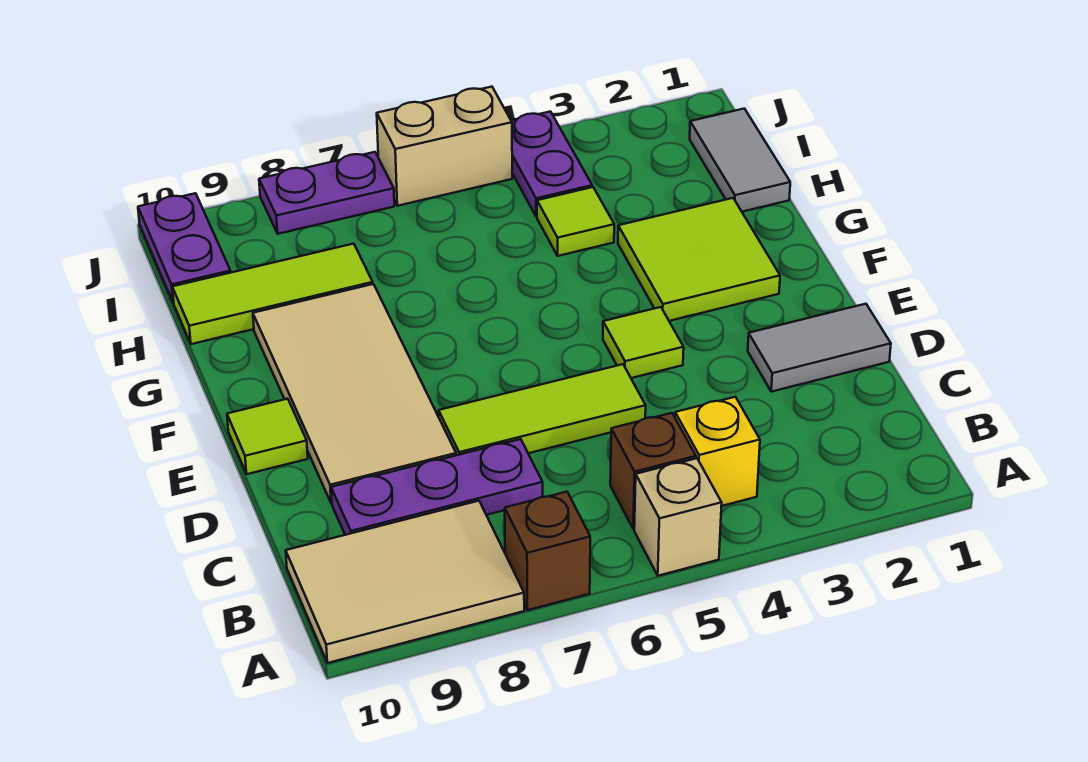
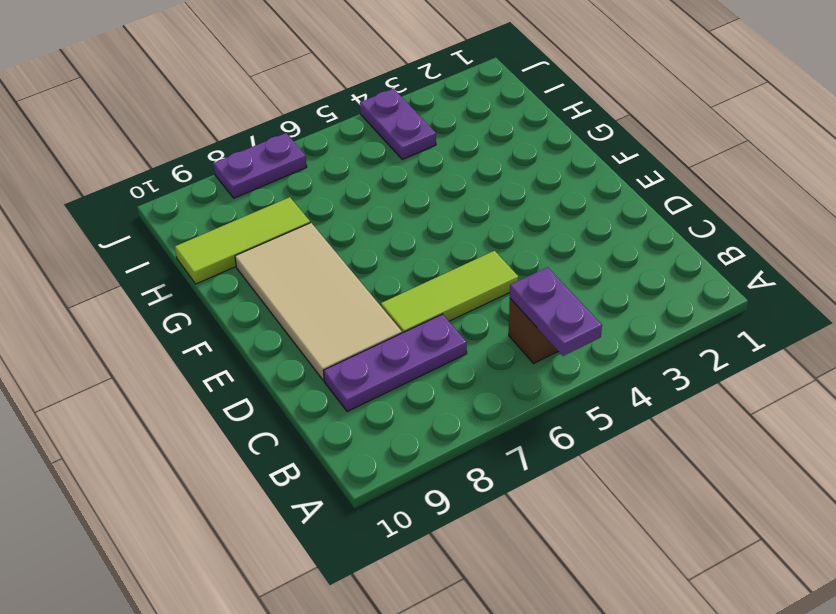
purple 1x2 plate [510,267,602,356] -> purple 1x2 plate moved to [138,193,231,303]
none -> tan 1x1 brick [634,458,722,576]
none -> brown 1x1 brick [505,492,590,610]
none -> tan 2x3 tile [286,501,524,663]

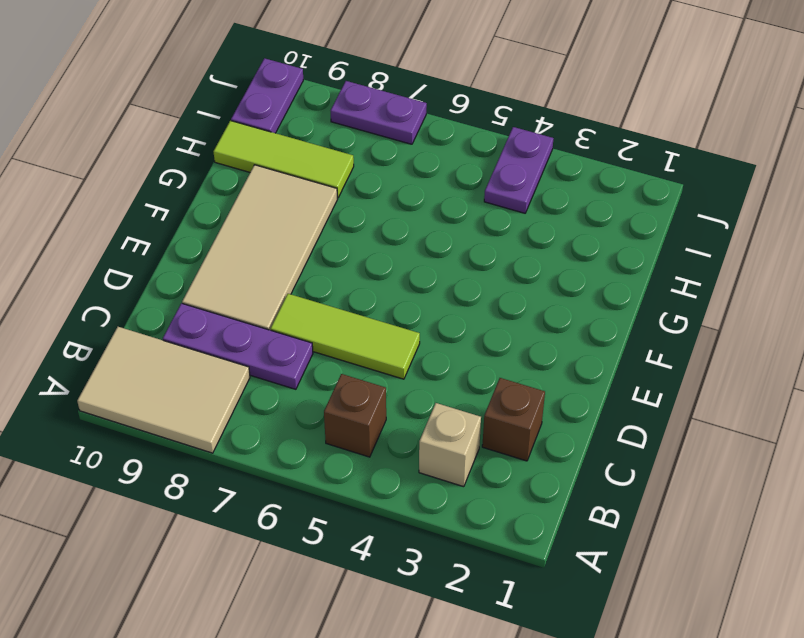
tan 1x1 brick [419,403,481,487] -> tan 1x1 brick moved to [634,458,722,576]
brown 1x1 brick [482,378,545,461] -> brown 1x1 brick moved to [505,492,590,610]
none -> yellow 1x1 brick [675,397,760,506]
none -> grey 1x2 tile [748,304,891,392]
none -> lime 1x1 tile [603,307,684,378]

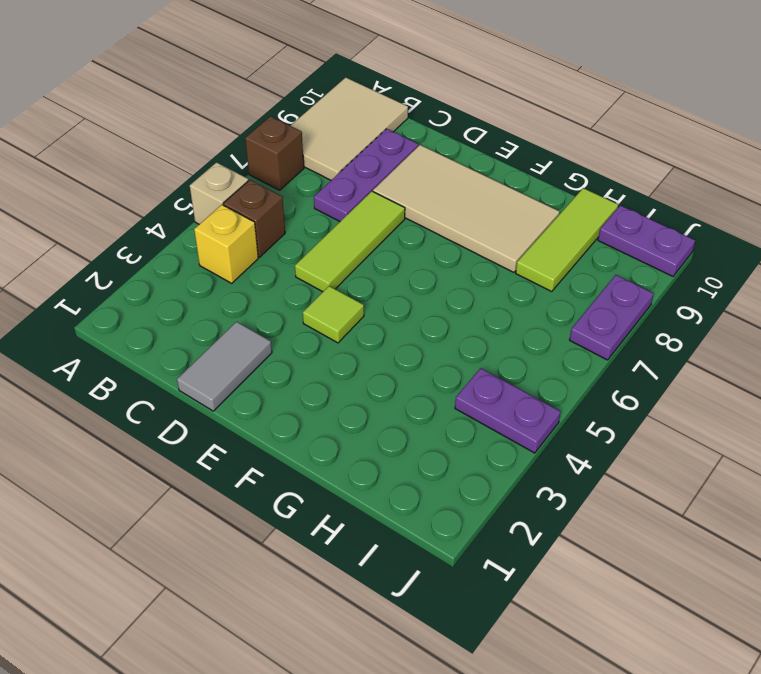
none -> lime 1x1 tile [227,399,308,474]
none -> lime 2x2 tile [618,198,780,321]
none -> grey 1x2 tile [690,109,790,212]

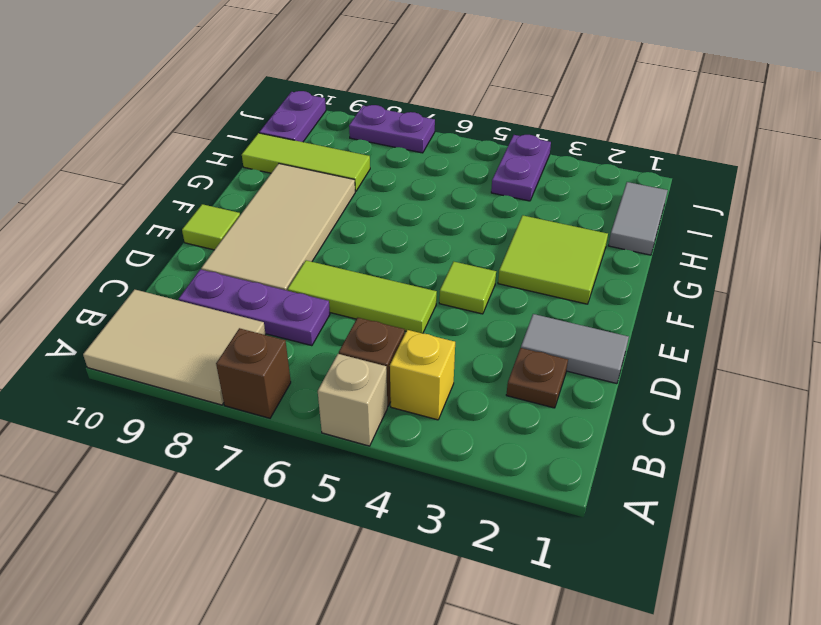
brown 1x1 plate [506,348,568,408] -> none
none -> lime 1x1 tile [537,187,614,256]
none -> tan 1x2 brick [377,87,512,206]

